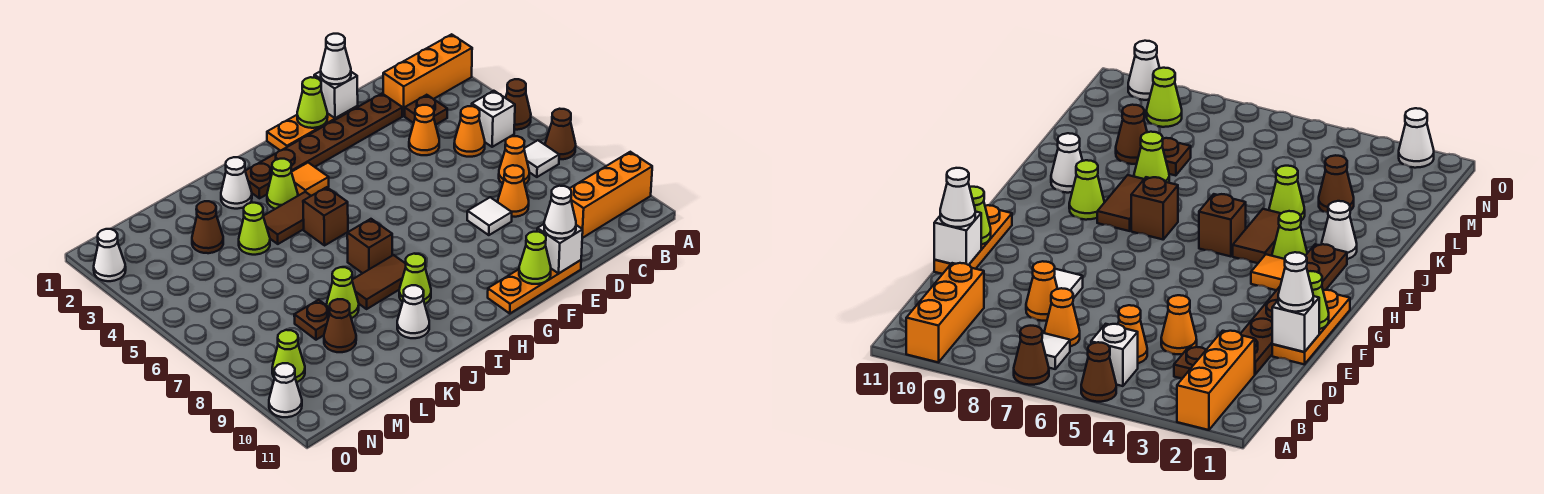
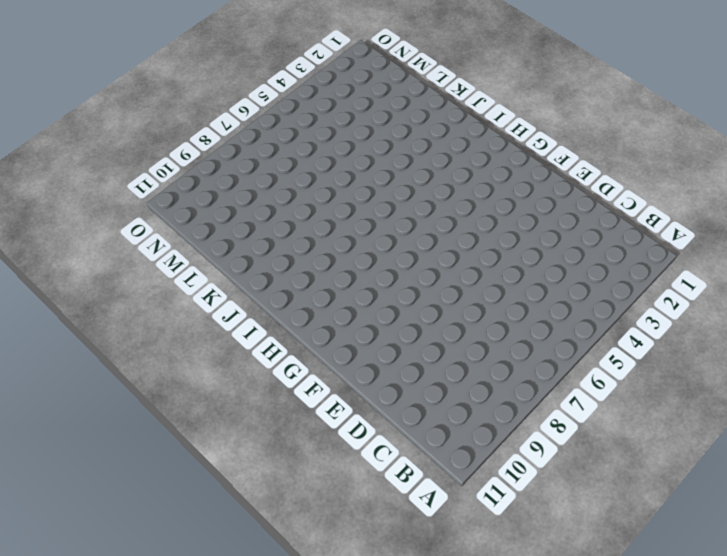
none -> orange 1x3 brick [383,34,472,116]
none -> brown 1x1 cone [506,79,531,130]
none -> brown 1x1 cone [545,109,576,159]
none -> orange 1x3 brick [569,152,652,238]

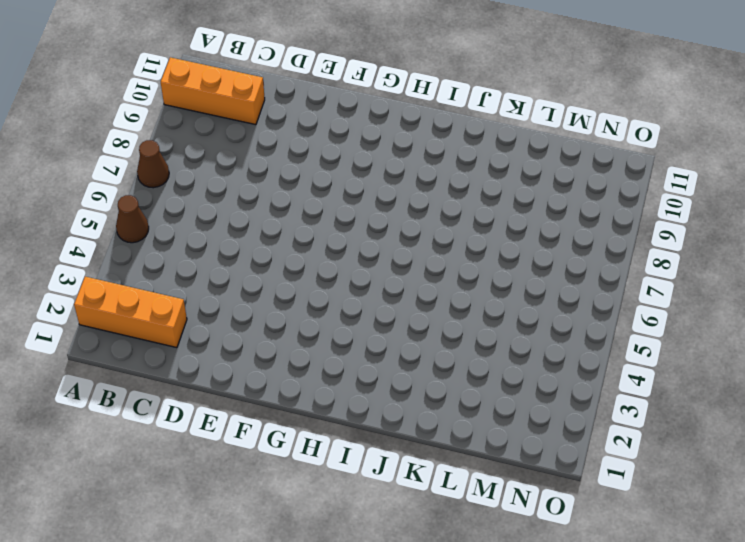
none -> white 1x1 brick [472,91,515,147]
none -> white 1x1 tile [524,140,559,177]
none -> brown 1x1 plate [405,95,447,125]
none -> orange 1x1 cone [454,106,485,157]

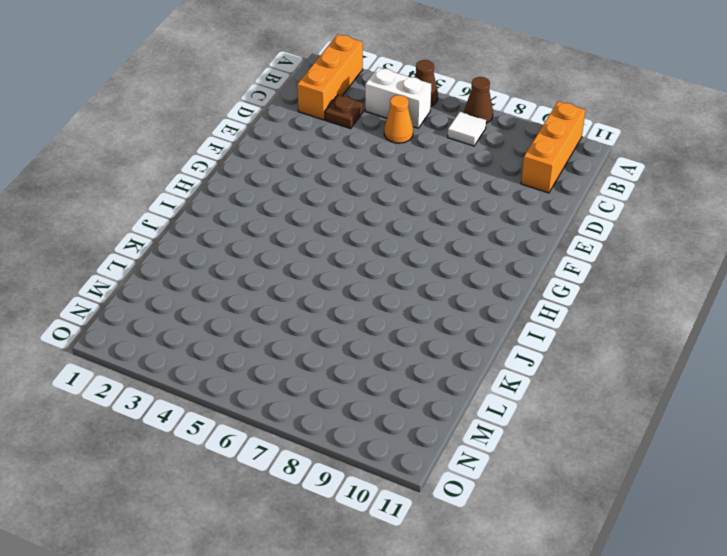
white 1x2 brick [365,67,431,128] -> white 1x1 brick [472,91,515,147]
none -> orange 1x1 cone [499,136,529,184]
none -> brown 1x6 plate [245,94,402,198]
none -> orange 1x1 cone [409,105,439,155]
none -> orange 1x1 cone [498,165,529,217]

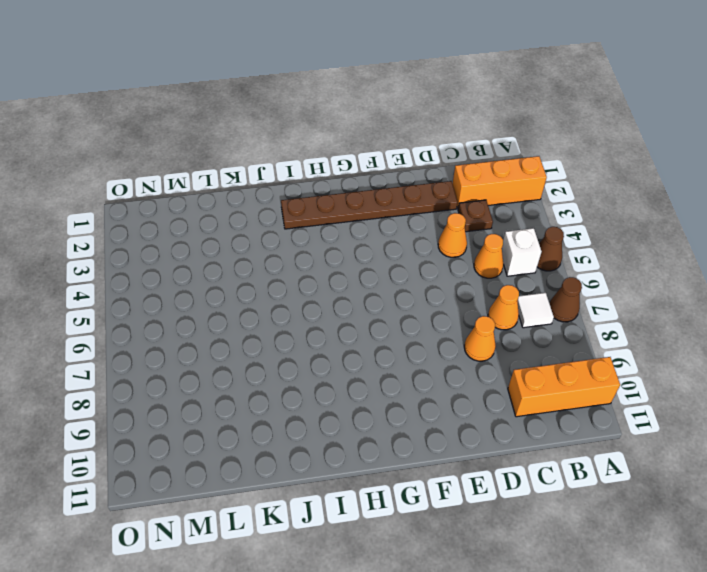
none -> orange 1x3 plate [267,106,358,151]
none -> white 1x1 tile [467,197,512,235]
none -> orange 1x3 plate [488,260,581,314]
none -> orange 1x1 tile [291,163,329,196]

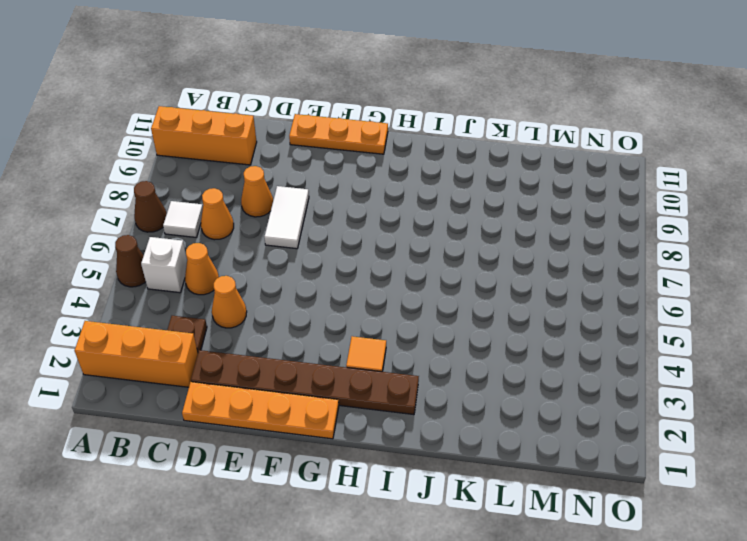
orange 1x4 plate [182,382,339,439] -> orange 1x3 plate [267,106,358,151]
white 1x2 tile [264,186,309,249] -> white 1x1 tile [467,197,512,235]
none -> lime 1x1 cone [267,159,298,209]
none -> brown 1x2 tile [263,192,311,244]
none -> brown 1x1 brick [303,187,348,245]
none -> brown 1x1 brick [347,219,392,273]

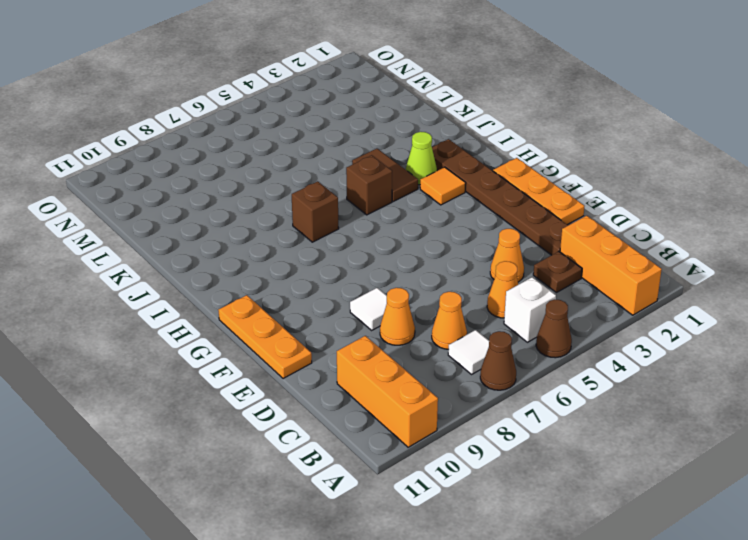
none -> brown 1x2 tile [352,255,406,309]
none -> lime 1x1 cone [399,254,431,304]
none -> white 1x1 cone [221,157,252,209]
none -> white 1x1 cone [397,285,429,338]

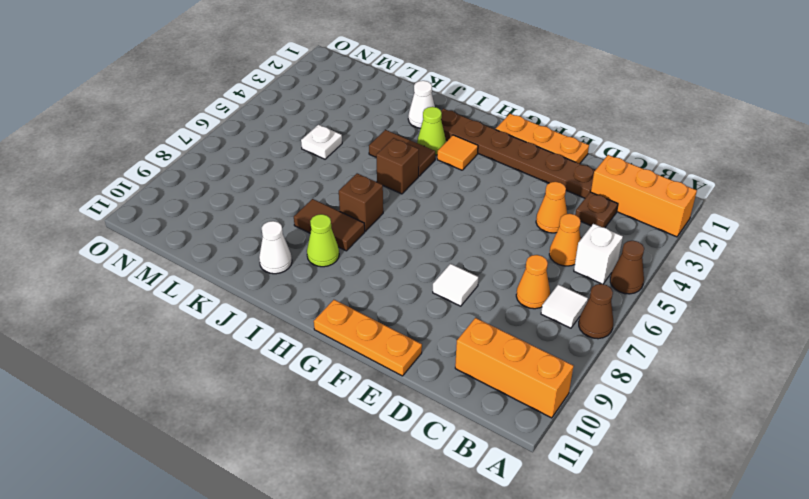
white 1x1 plate [301,125,342,159] -> none
none -> orange 1x1 cone [498,165,529,217]
none -> lime 1x1 cone [239,203,270,255]
none -> lime 1x1 cone [327,267,359,318]
none -> brown 1x1 cone [192,201,223,253]

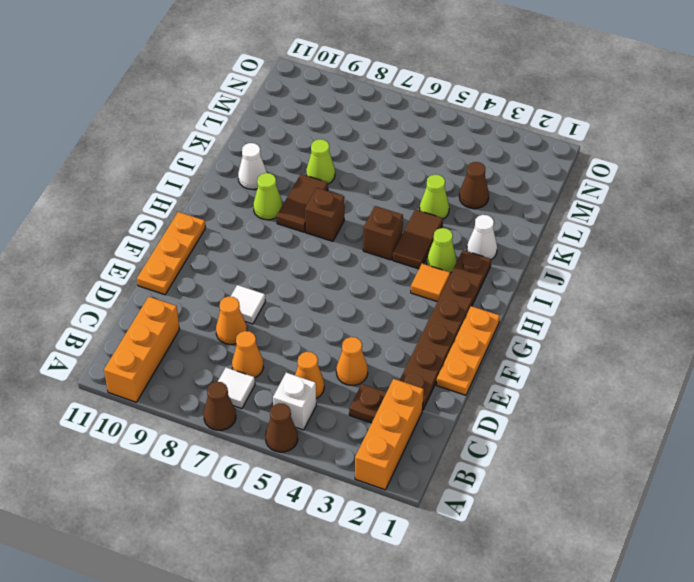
none -> brown 1x1 plate [294,300,330,340]
none -> brown 1x1 cone [324,299,356,352]
none -> lime 1x1 cone [272,330,305,382]
none -> white 1x1 cone [94,229,126,281]

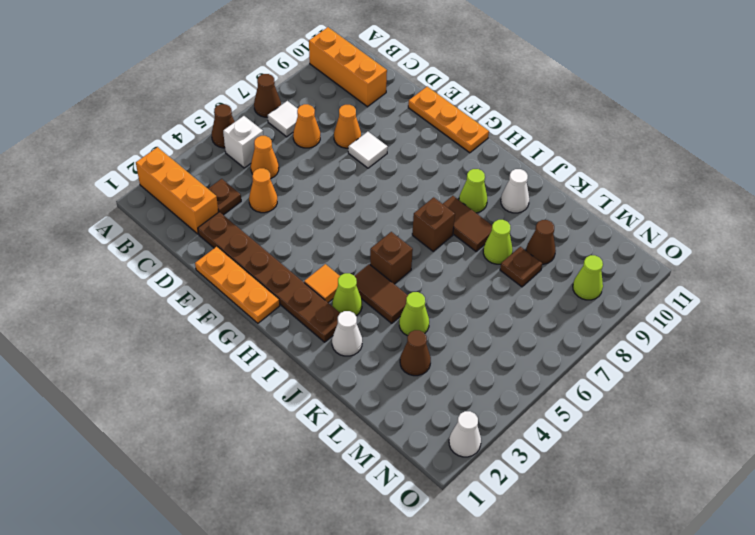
none -> white 1x1 cone [269,363,302,417]
none -> white 1x1 brick [314,71,358,118]
none -> white 1x1 brick [537,224,583,273]
none -> lime 1x1 cone [297,77,328,128]

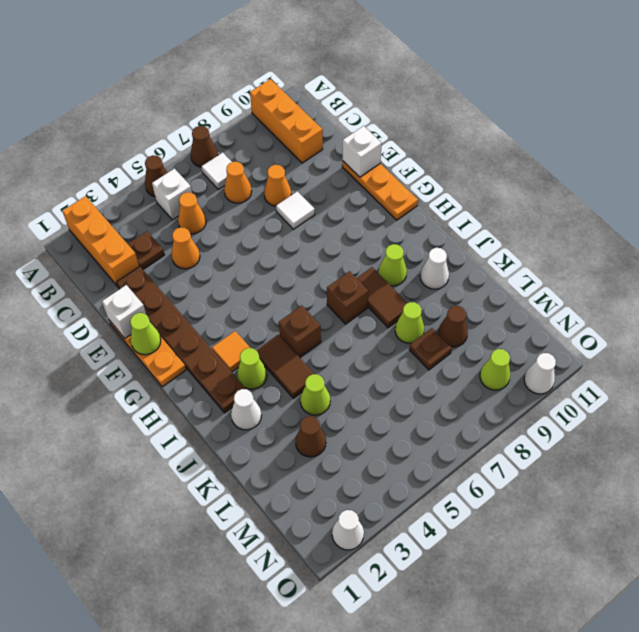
none -> lime 1x1 cone [519,232,551,284]
none -> white 1x1 cone [321,34,351,84]
none -> white 1x1 cone [544,186,576,239]

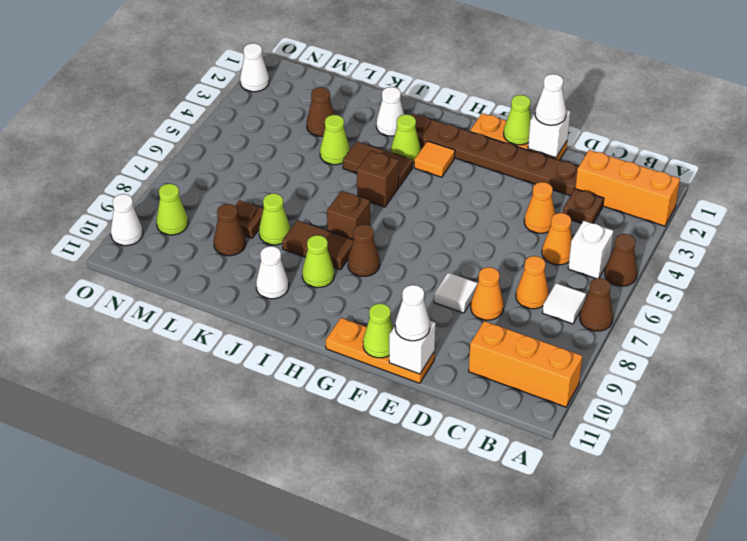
brown 1x1 cone [348,224,380,276] -> none

